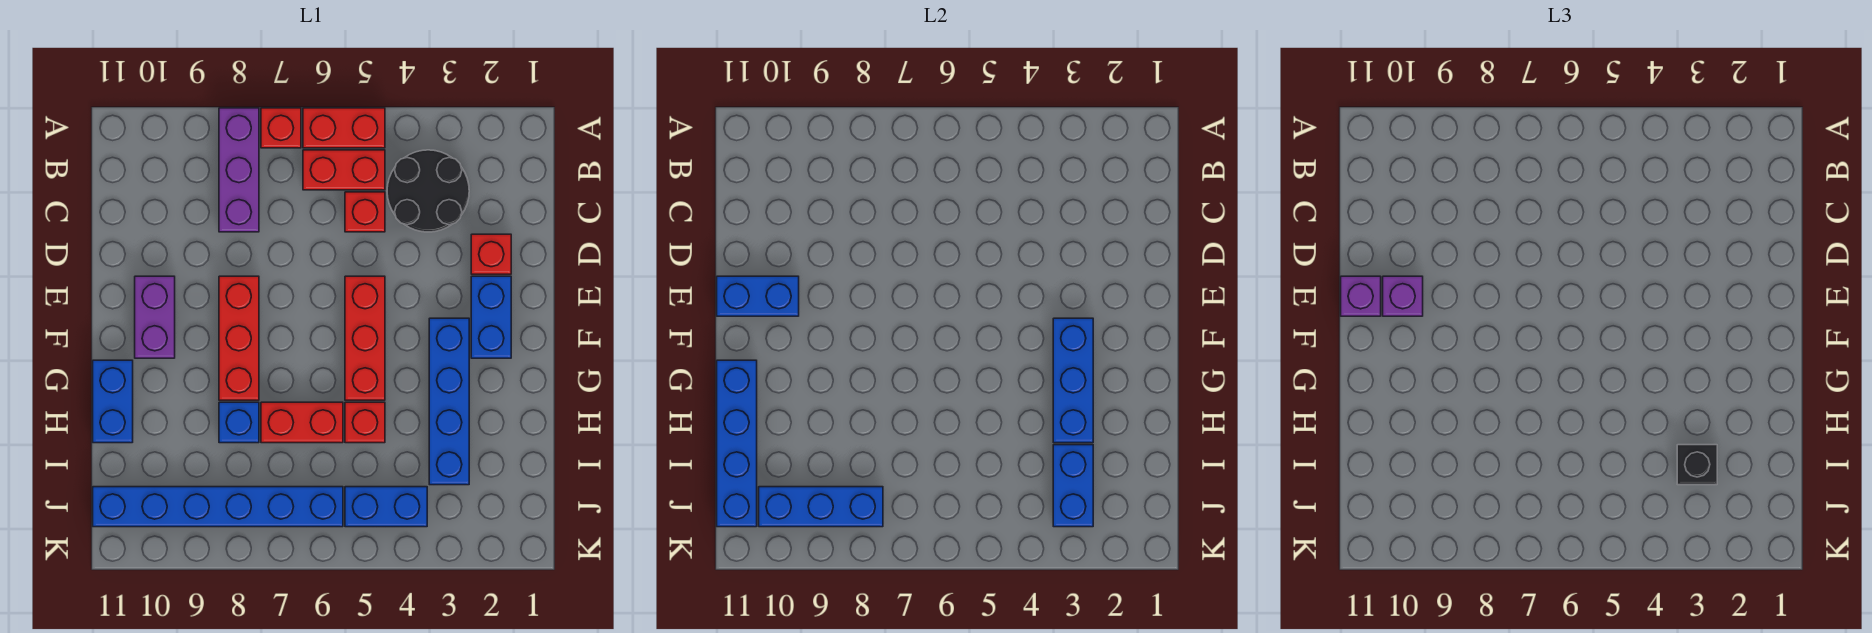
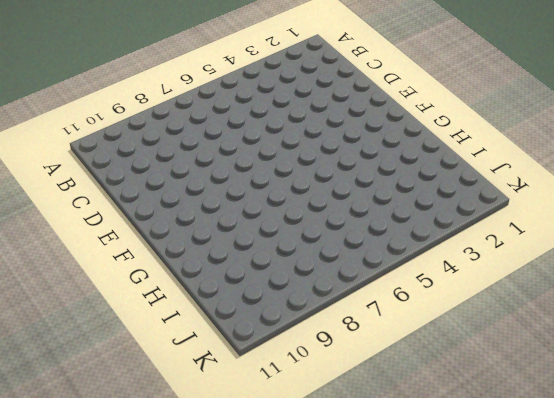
none -> red 1x2 brick [303,108,385,148]
none -> red 1x1 brick [261,108,301,148]
none -> purple 1x3 brick [219,108,259,232]

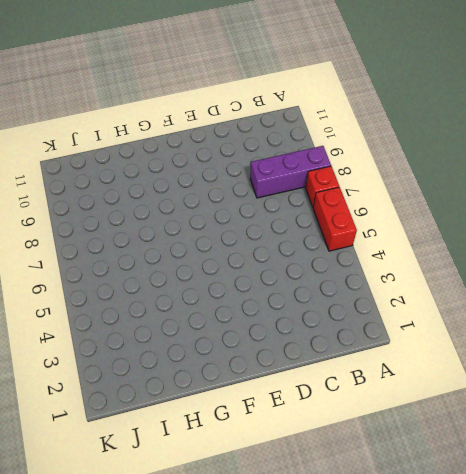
none -> black 2x2 round brick [387,150,469,232]
none -> red 1x2 brick [303,150,385,190]
none -> red 1x1 brick [345,192,385,232]

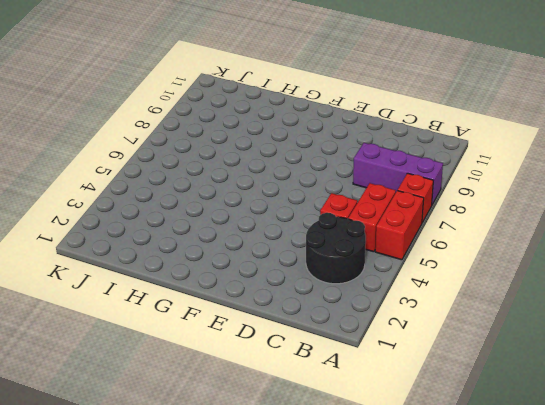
none -> red 1x1 brick [471,234,511,274]
none -> blue 1x2 brick [471,276,511,358]
none -> red 1x3 brick [345,276,385,400]

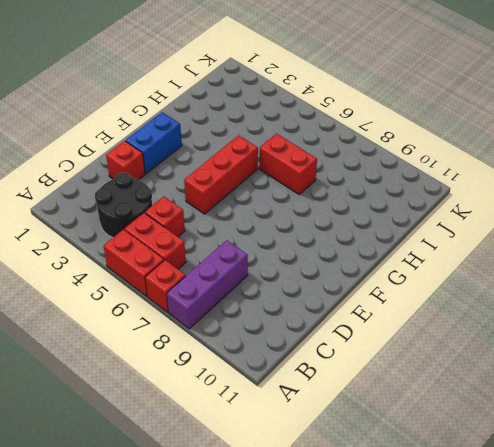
none -> red 1x3 brick [219,276,259,400]
none -> purple 1x2 brick [135,276,175,358]
none -> blue 1x4 brick [429,318,469,485]

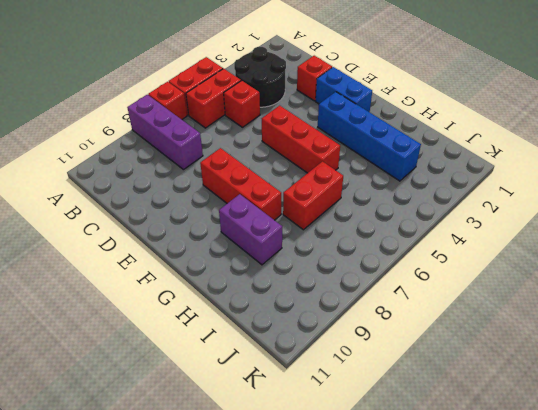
purple 1x2 brick [219,194,282,265] -> purple 1x2 brick moved to [135,276,175,358]
none -> blue 1x2 brick [93,360,133,443]
none -> red 1x1 brick [345,402,385,443]
none -> blue 1x1 brick [219,402,259,443]

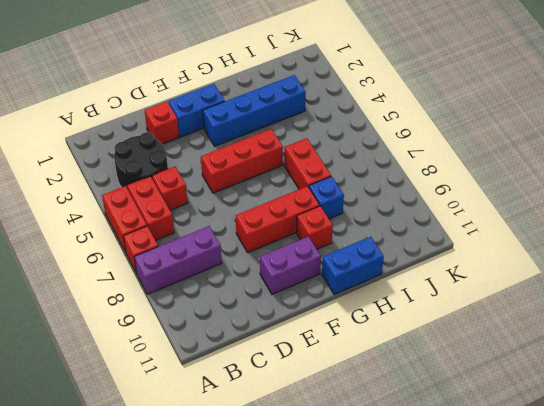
red 1x1 brick [297,206,333,249] -> red 1x1 brick moved to [345,402,385,443]
none -> blue 1x2 brick [345,487,427,527]
none -> blue 1x6 brick [93,487,343,527]
none -> blue 1x2 brick [717,276,799,316]

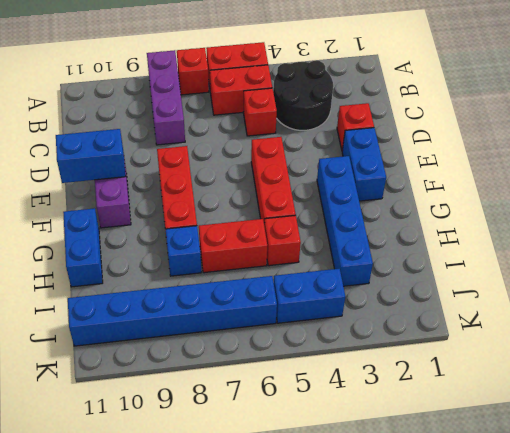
none -> blue 1x3 brick [1053,318,1093,443]
none -> blue 1x4 brick [717,360,757,527]
none -> blue 1x2 brick [1053,445,1093,527]

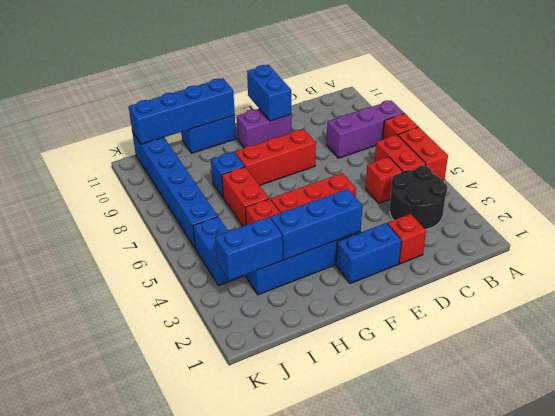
none -> blue 1x3 brick [759,487,883,527]
none -> purple 1x1 brick [1383,276,1423,316]
none -> purple 1x1 brick [1341,276,1381,316]

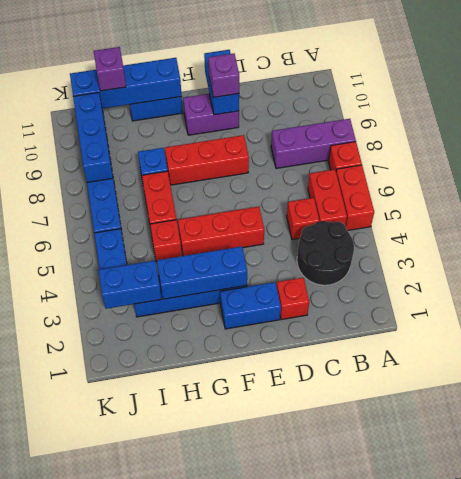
purple 1x1 brick [94,47,126,91] -> purple 1x1 brick moved to [1341,276,1381,316]
none -> black 1x1 brick [1677,445,1717,485]

